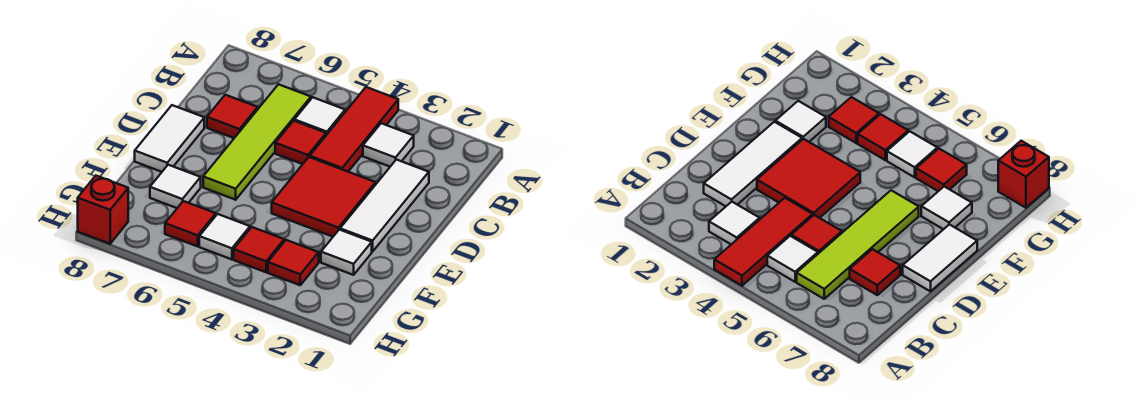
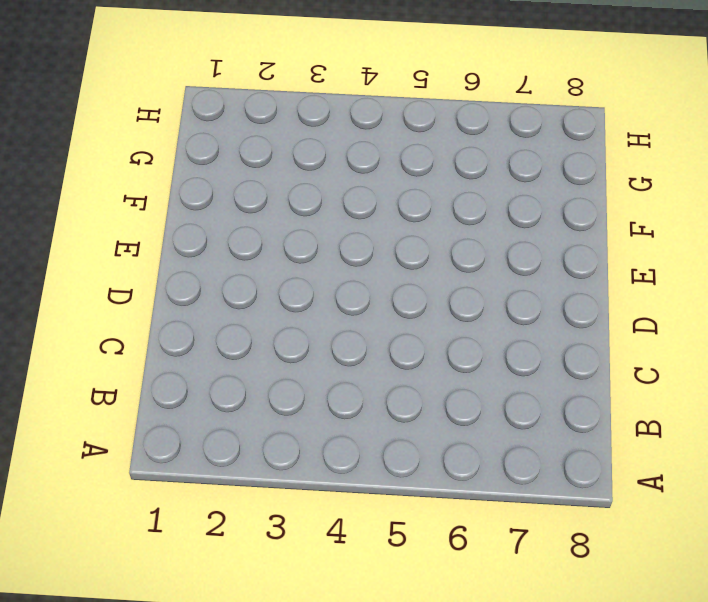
none -> red 1x3 tile [310,87,398,172]
none -> white 1x1 tile [363,123,414,167]
none -> white 1x1 tile [294,97,345,135]

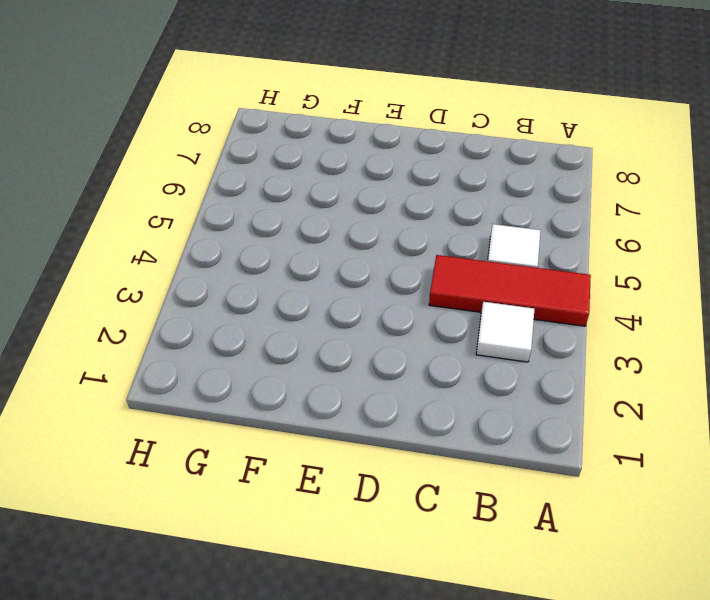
none -> lime 1x4 tile [203,84,311,200]
none -> white 1x3 tile [340,160,429,252]
none -> red 1x1 tile [275,121,326,164]

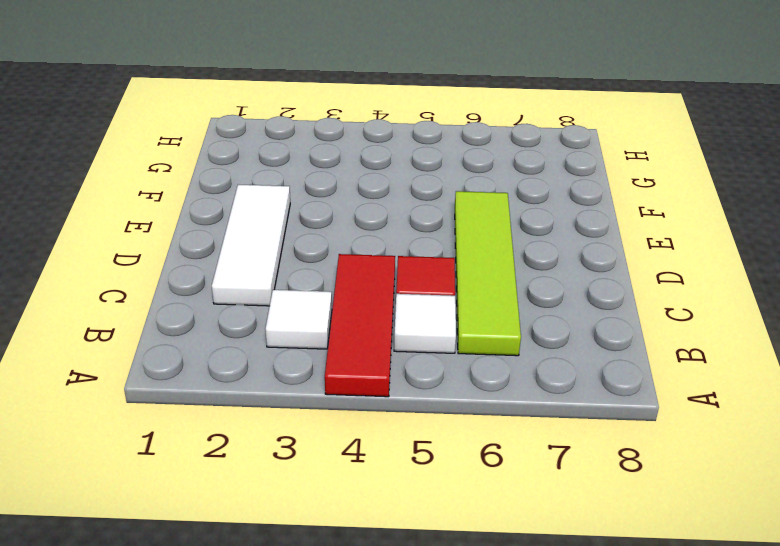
none -> red 1x1 tile [207,95,258,138]
none -> red 2x2 tile [272,157,376,237]
none -> white 1x2 tile [135,105,204,172]

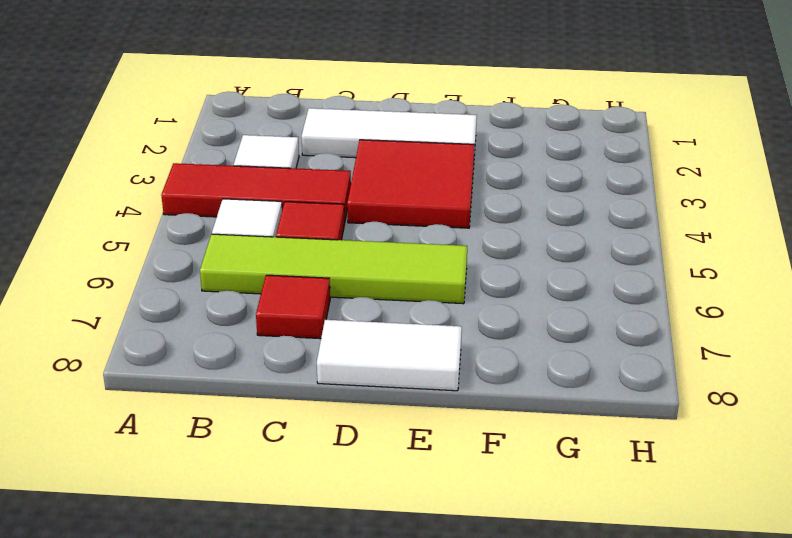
none -> white 1x1 tile [321,230,372,275]
none -> white 1x1 tile [150,165,201,208]
none -> red 1x1 tile [268,240,319,285]

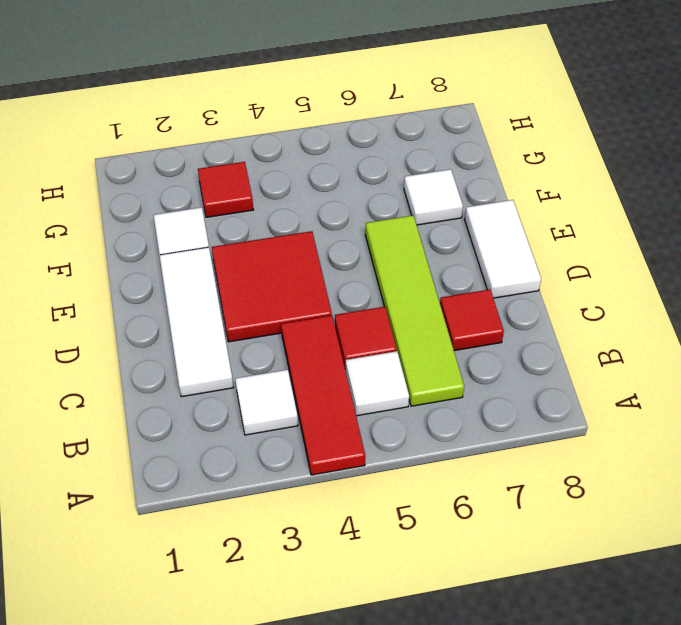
none -> red 1x1 tile [234,227,284,272]
none -> white 1x1 tile [199,214,250,259]
none -> red 1x1 tile [165,201,216,246]

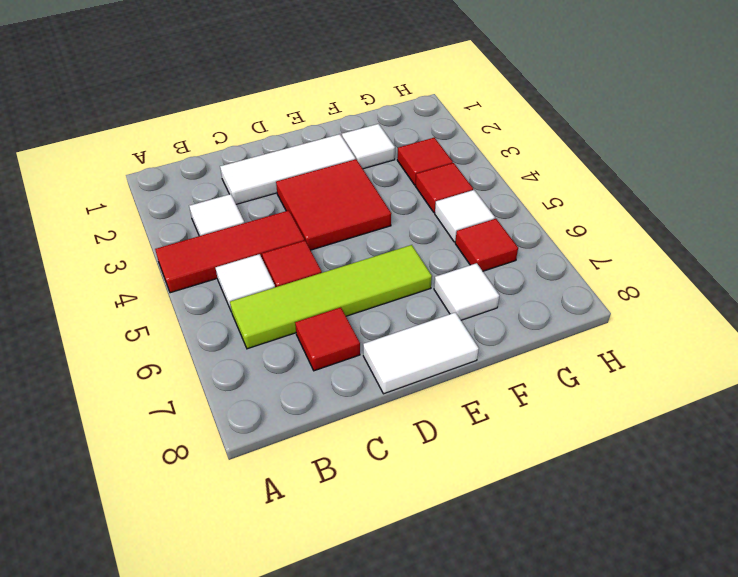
none -> red 1x1 brick [78,176,128,244]

